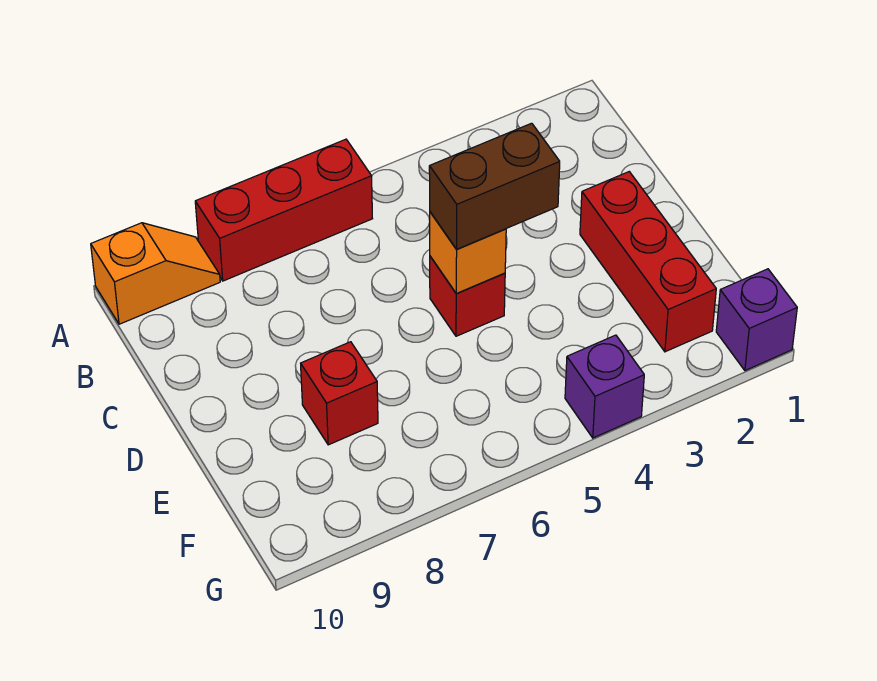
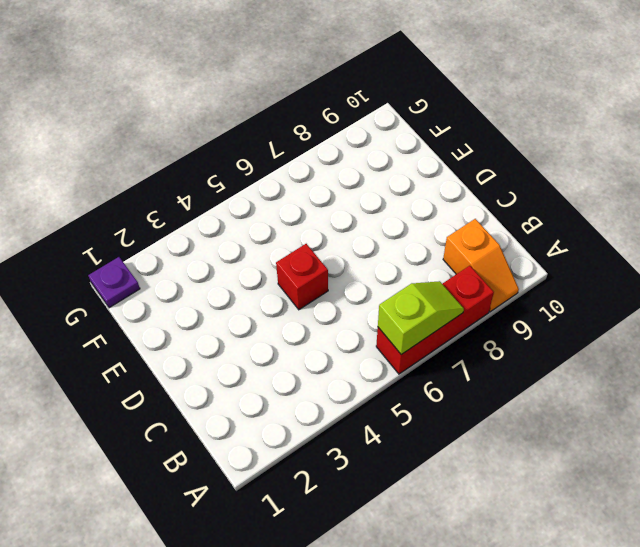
lime 1x2 slope [378,281,464,354] -> none
orange 1x2 slope [443,219,519,312] -> orange 1x2 slope turned to [91,223,220,324]
purple 1x1 plate [88,257,140,308] -> purple 1x1 brick [716,269,797,371]
none -> red 1x3 brick [580,172,716,352]
none -> red 1x1 brick [301,342,378,445]

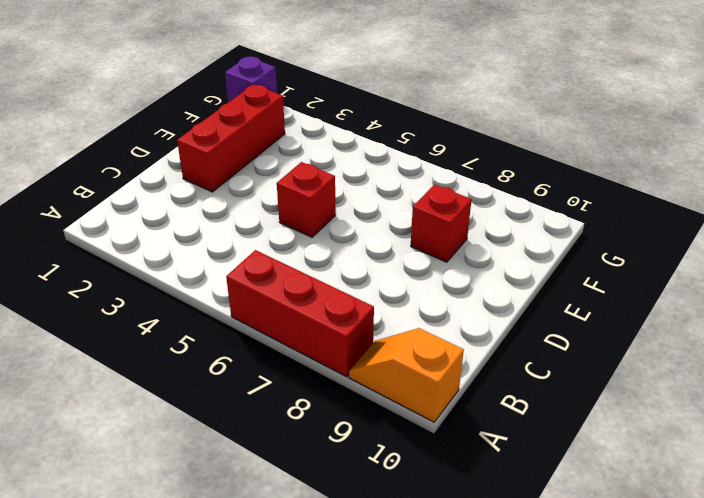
none -> purple 1x1 brick [565,335,644,438]
none -> orange 1x1 brick [430,212,506,293]

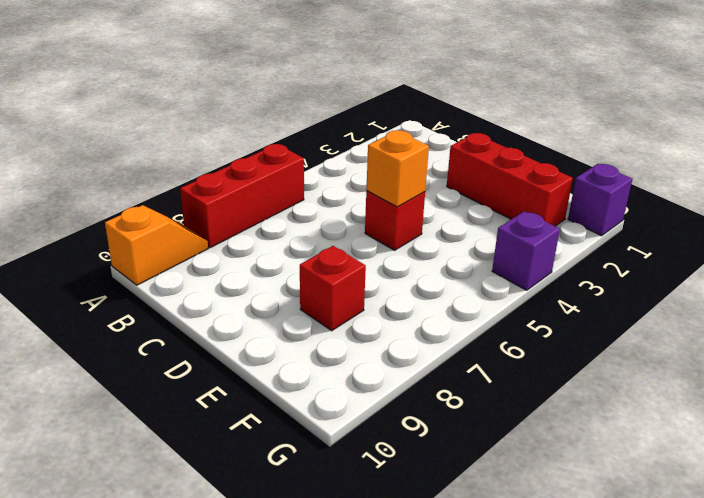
none -> brown 1x2 brick [429,123,560,249]

